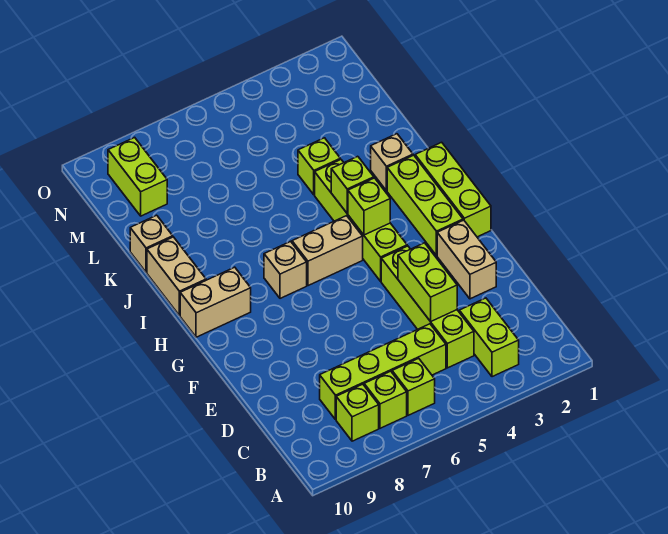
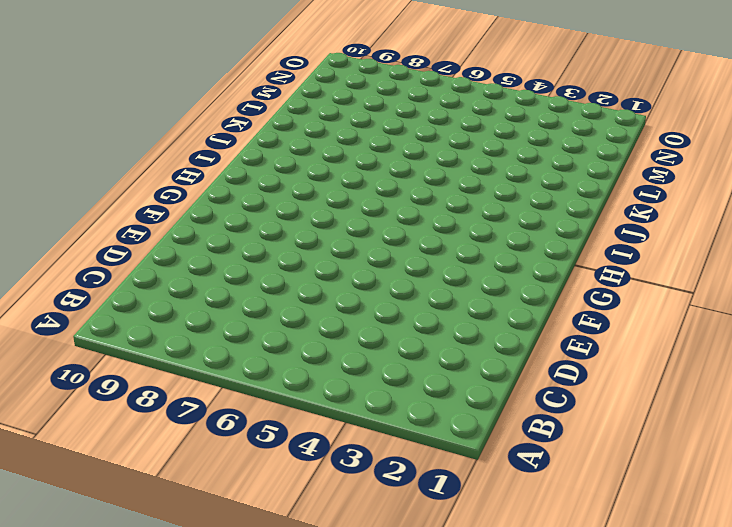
none -> lime 1x2 brick [459,298,519,377]
none -> lime 1x1 brick [392,358,435,415]
none -> lime 1x1 brick [364,371,407,428]

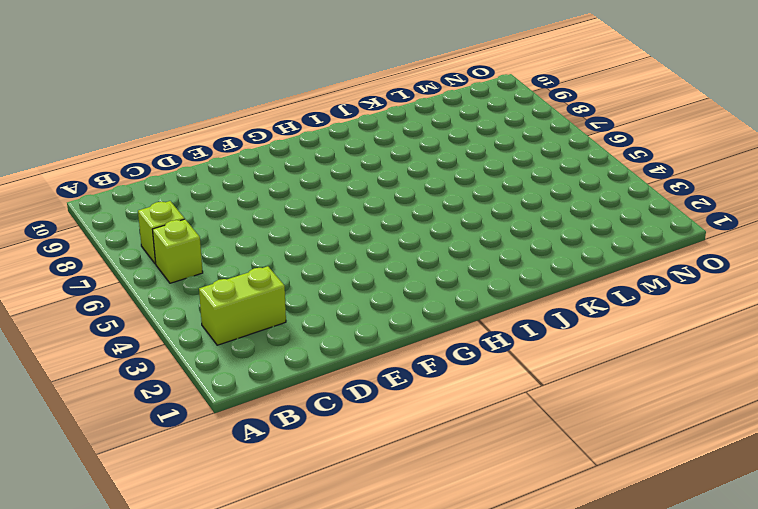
none -> lime 1x1 brick [336,384,379,441]
none -> lime 1x4 brick [381,246,474,368]
none -> lime 1x4 brick [320,324,446,420]

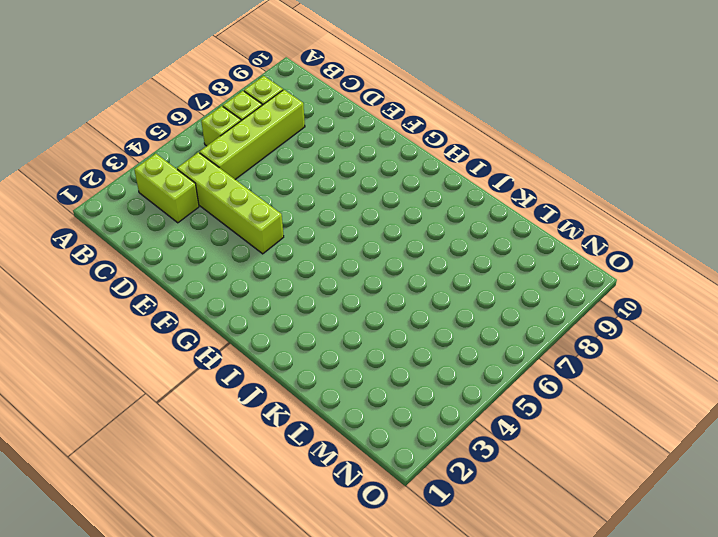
none -> tan 1x2 brick [437,220,496,299]
none -> lime 1x3 brick [415,142,491,237]
none -> lime 1x3 brick [387,155,463,256]

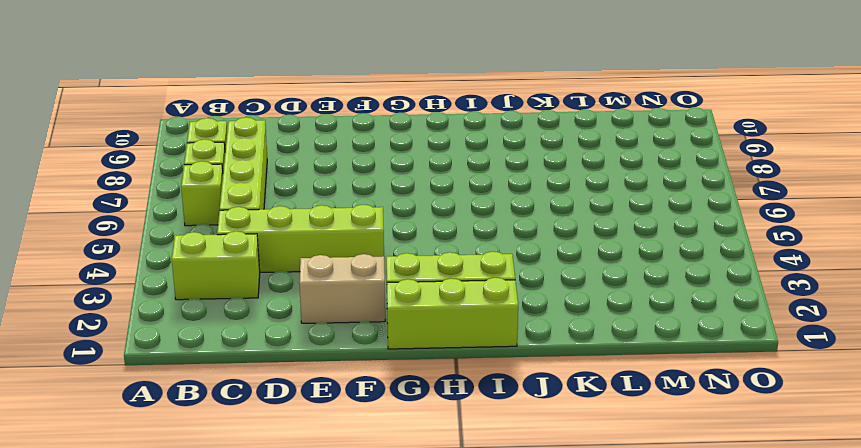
none -> lime 1x4 brick [315,160,407,281]
none -> tan 1x2 brick [292,216,363,286]
none -> tan 1x1 brick [264,241,307,298]

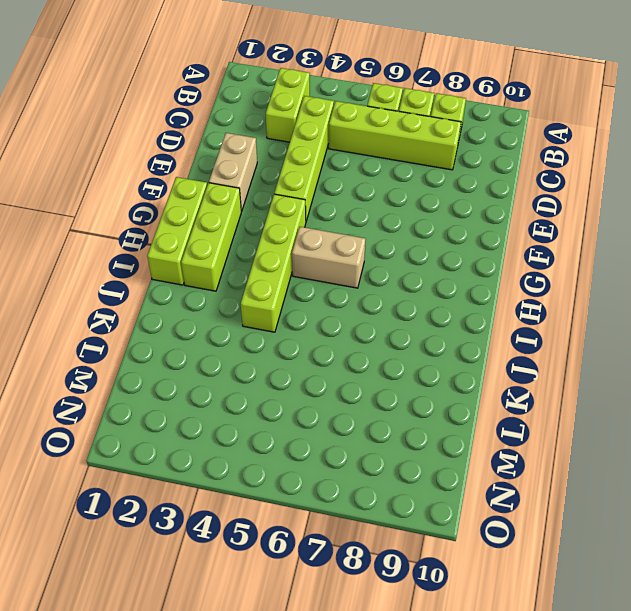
none -> tan 1x1 brick [264,241,307,298]
none -> tan 1x2 brick [180,267,251,337]
none -> tan 1x2 brick [147,237,206,316]

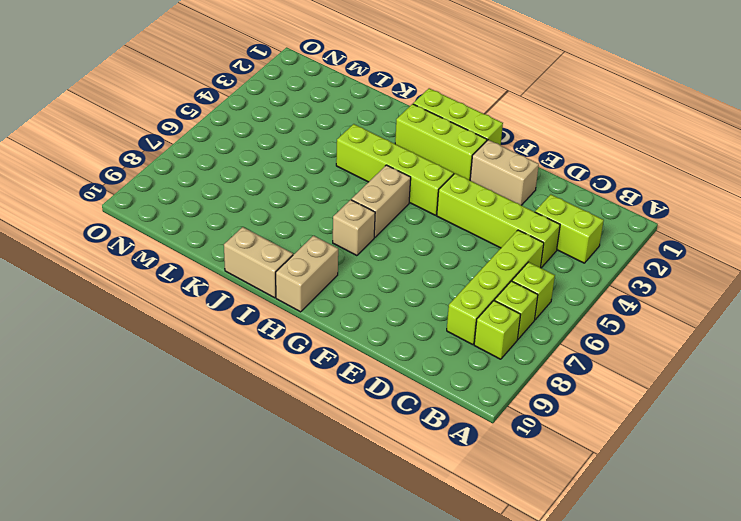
none -> tan 1x1 brick [371,134,413,191]
none -> lime 1x1 brick [298,138,340,195]
none -> tan 1x1 brick [130,215,173,272]

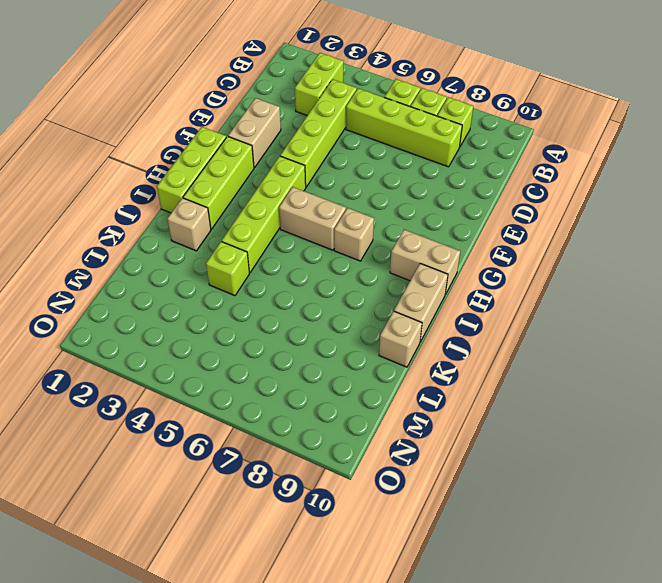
none -> lime 1x2 brick [108,137,167,216]
none -> lime 1x2 brick [398,243,457,322]
none -> lime 1x1 brick [348,178,390,235]

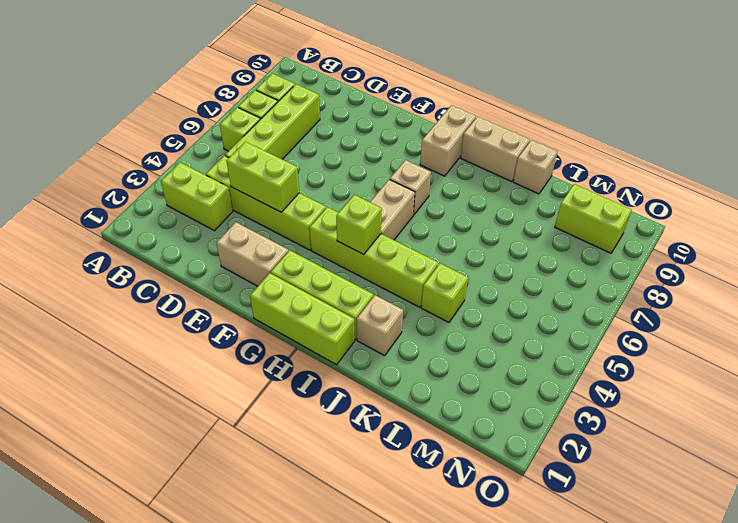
none -> lime 1x1 brick [331,156,374,213]

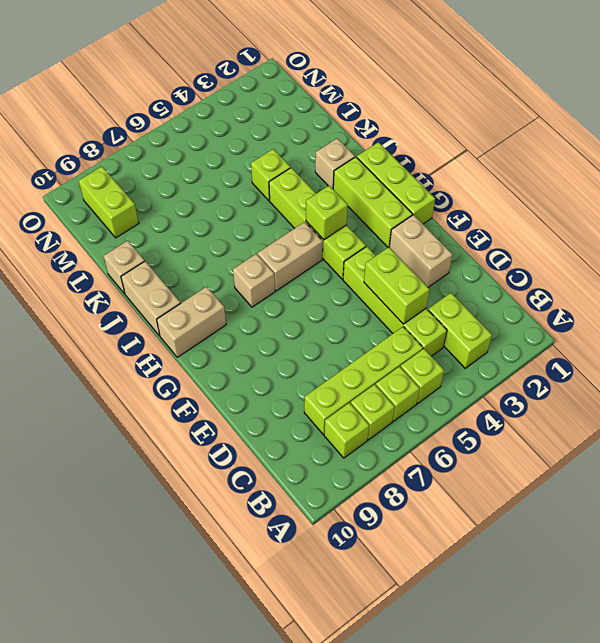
lime 1x1 brick [401,349,444,403] -> lime 1x1 brick moved to [331,156,374,213]

